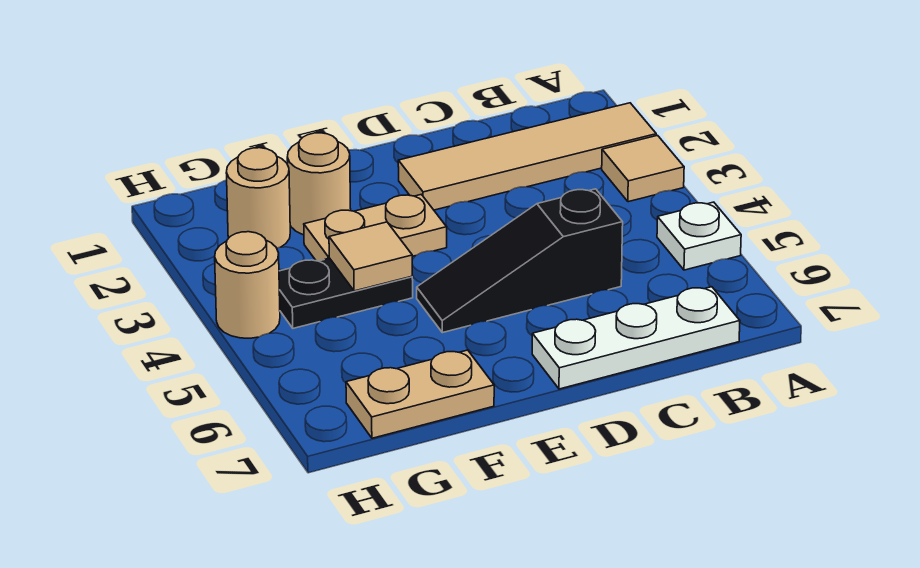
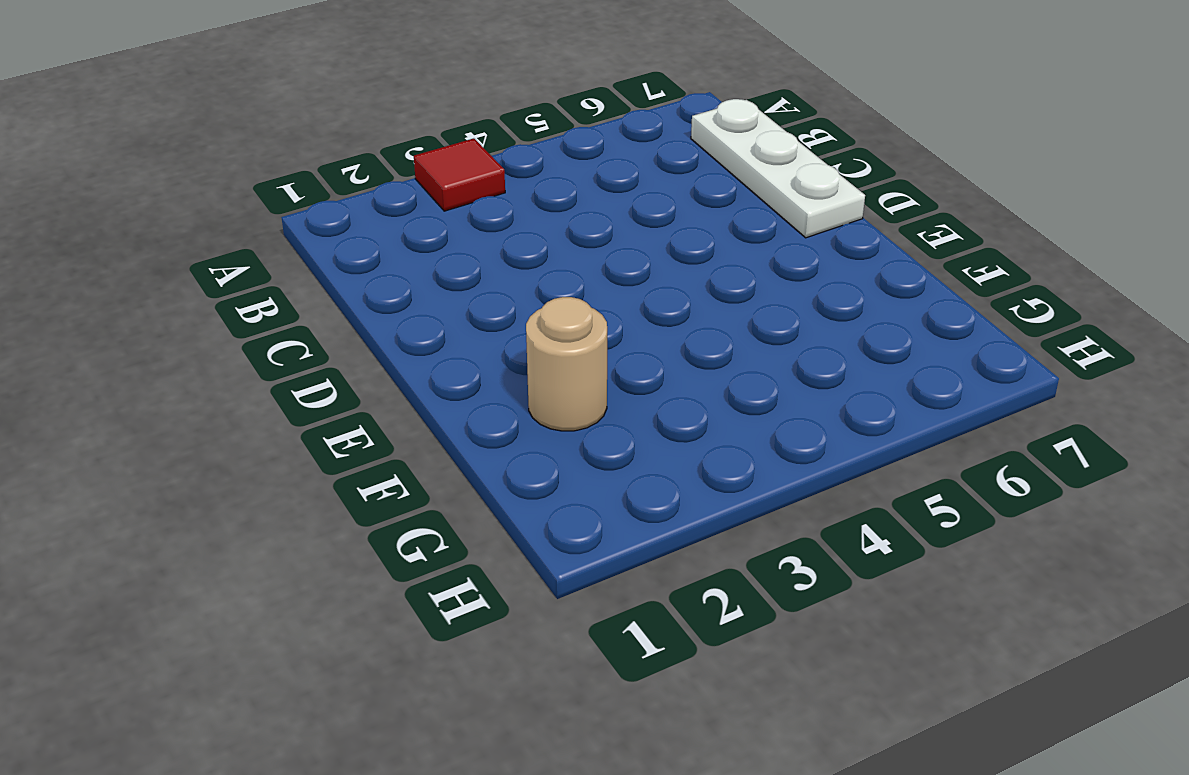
red 1x1 tile [414,138,505,211] -> tan 1x1 tile [602,135,684,202]
none -> tan 1x4 tile [398,103,656,210]
none -> white 1x1 plate [657,202,741,270]
none -> black 1x3 slope [417,189,623,333]

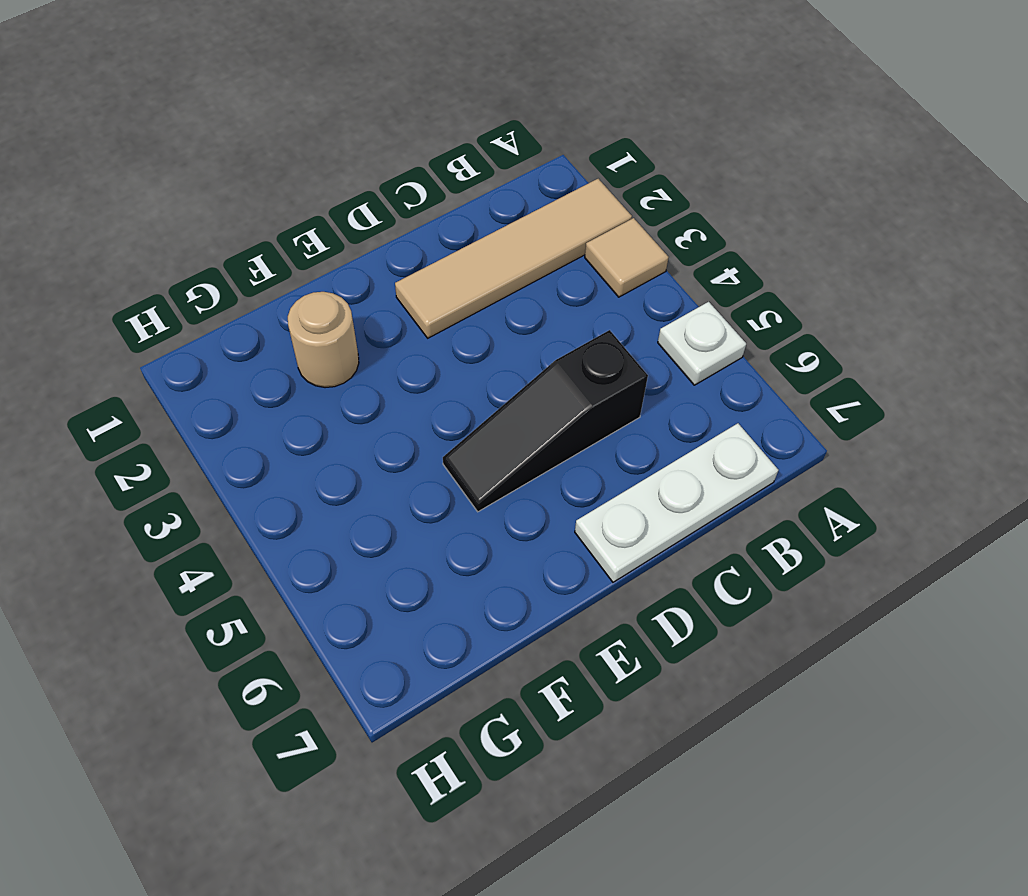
none -> tan 1x2 plate [304,194,447,261]
none -> black 1x2 plate [279,258,413,328]
none -> tan 1x2 plate [346,350,494,438]

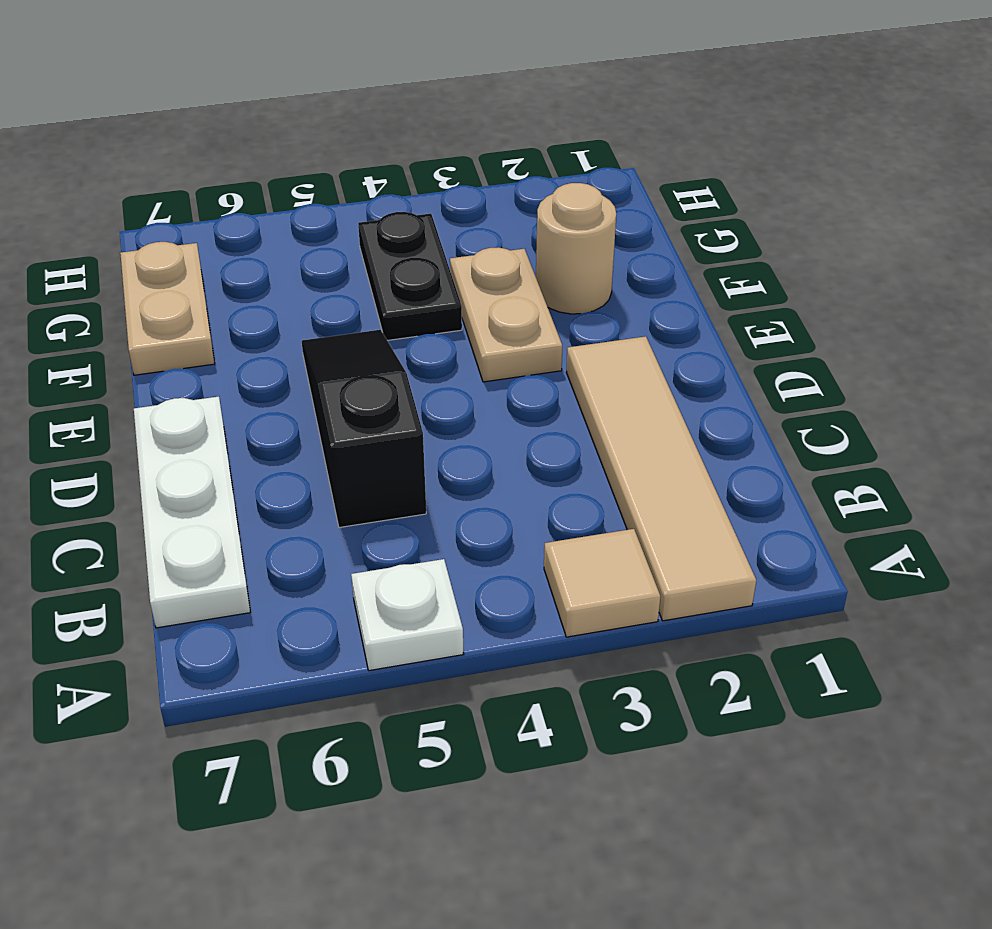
none -> tan 1x1 round brick [226,148,290,248]
none -> tan 1x1 round brick [215,232,280,338]
none -> tan 1x1 tile [329,222,412,291]

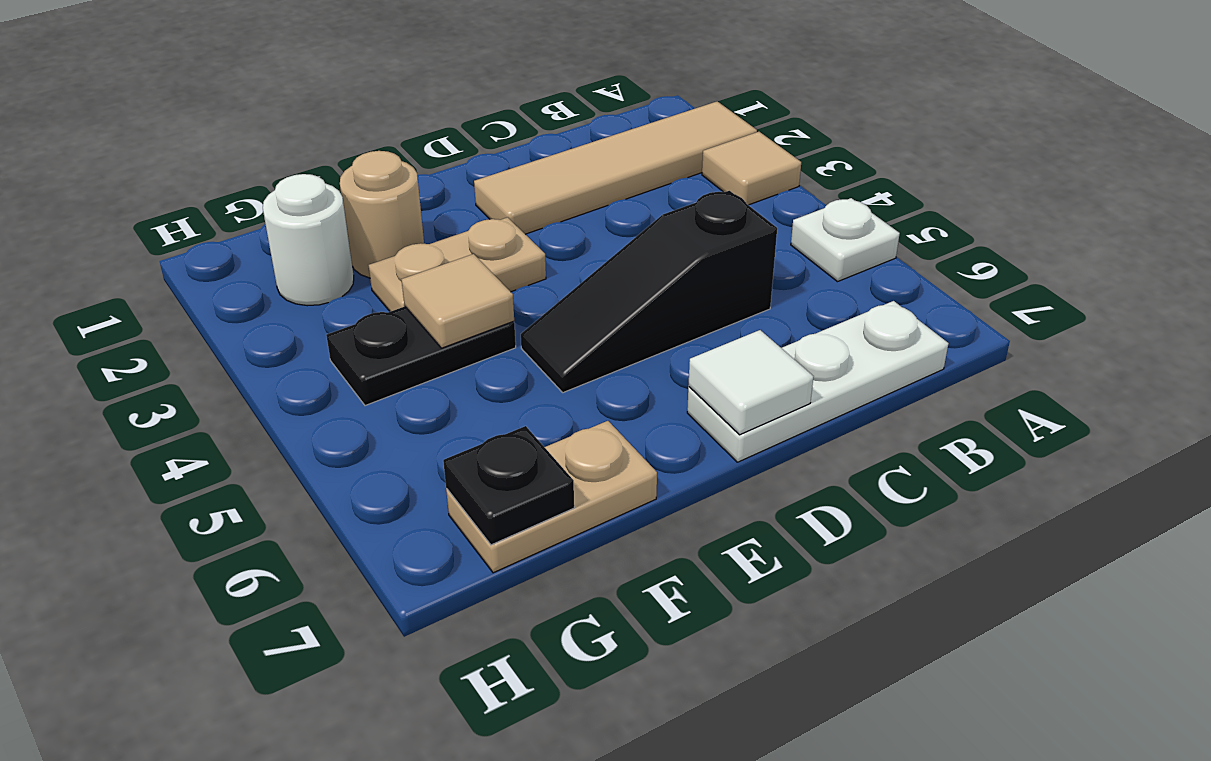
white 1x1 tile [688,330,814,435] -> none
white 1x1 round brick [263,174,354,306] -> tan 1x1 round brick [226,148,290,248]
black 1x1 plate [443,426,574,545] -> none
none -> tan 1x1 round brick [215,232,280,338]

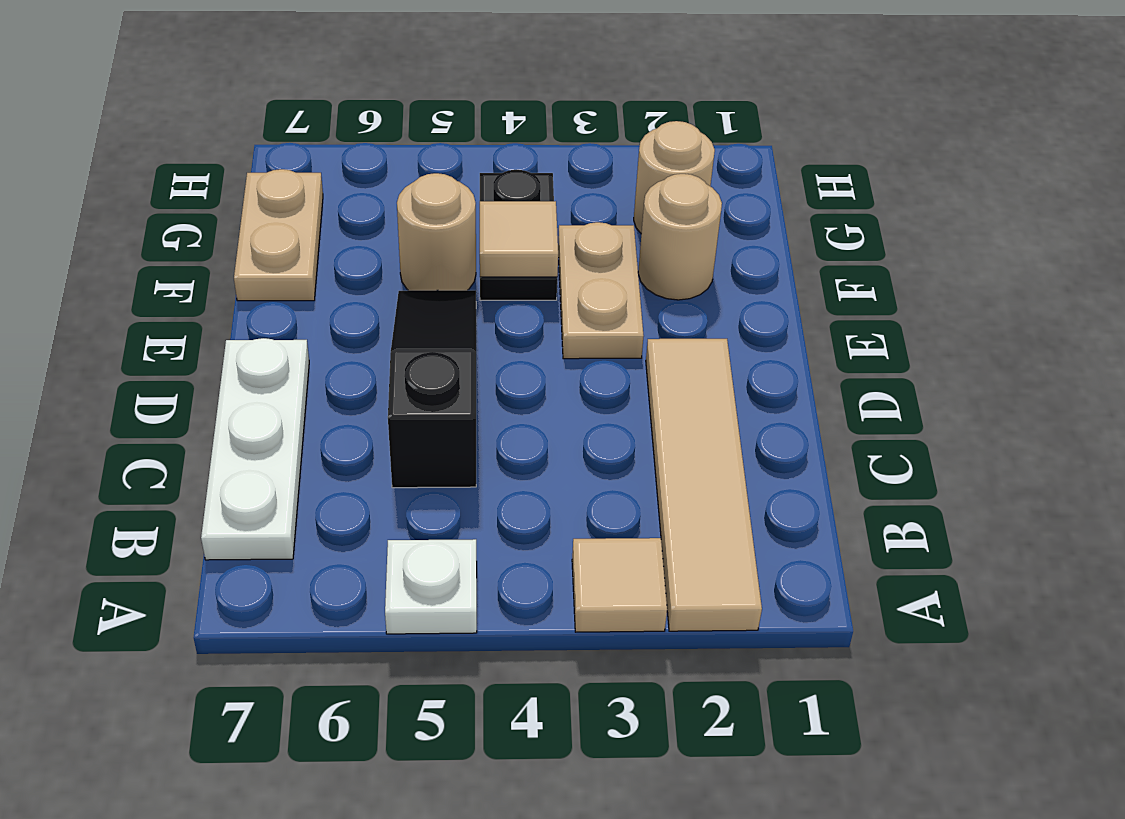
tan 1x1 round brick [397,173,476,290] -> tan 1x1 round brick moved to [215,232,280,338]

